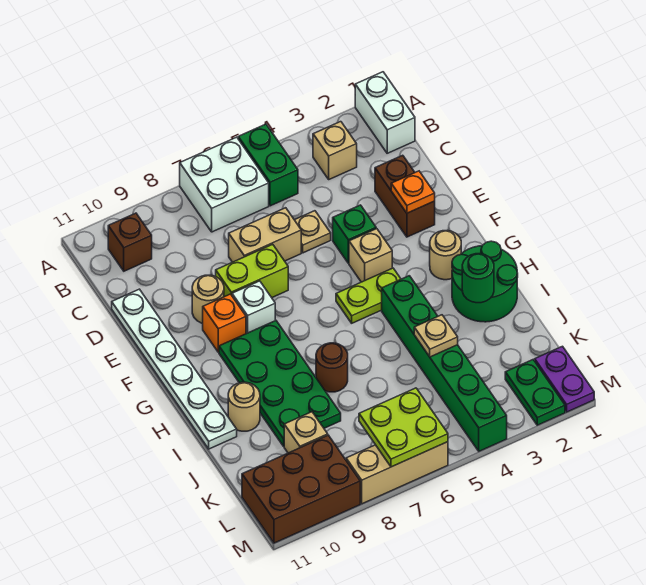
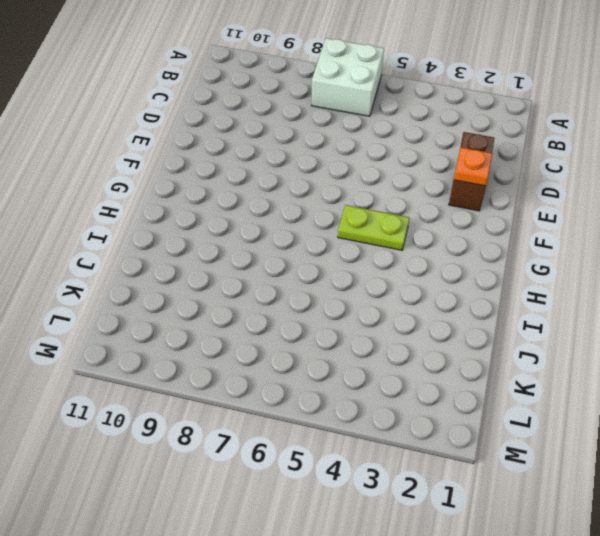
none -> white 1x2 brick [355,72,415,153]
none -> green 1x2 brick [238,124,298,206]
none -> tan 1x1 brick [313,122,357,179]
none -> brown 1x1 brick [108,213,152,271]

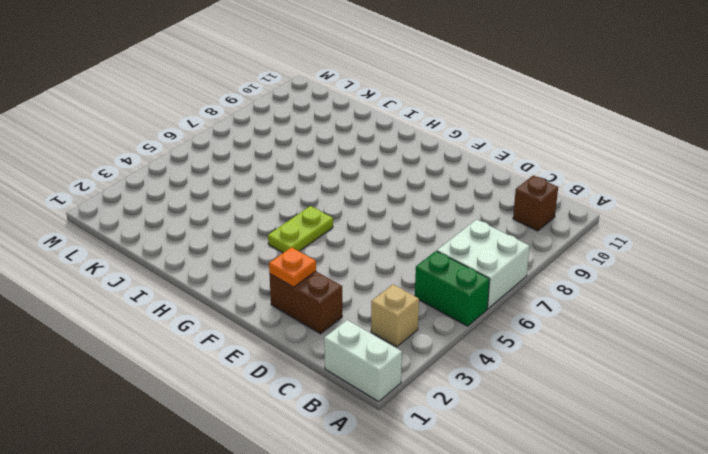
none -> tan 1x1 plate [295,211,331,253]
none -> tan 1x2 brick [229,208,301,262]
none -> white 1x6 plate [112,289,237,449]
none -> green 1x1 brick [333,205,376,263]

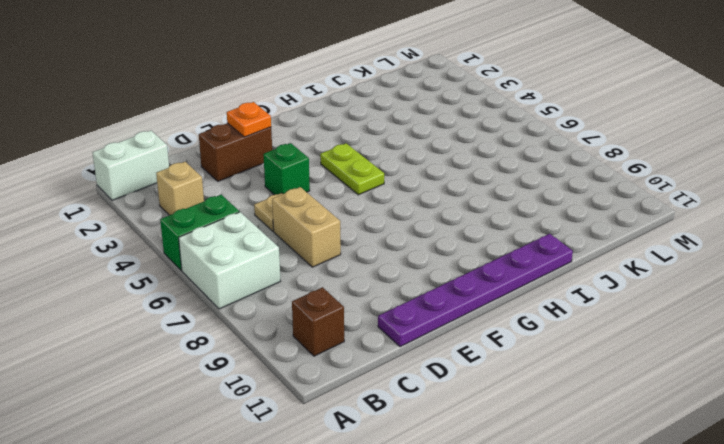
purple 1x6 plate [378,234,573,347] -> white 1x6 plate [112,289,237,449]
none -> lime 1x2 brick [216,244,288,298]
none -> tan 1x1 round brick [192,275,224,323]
none -> tan 1x1 brick [349,229,392,282]
none -> white 1x1 brick [232,281,275,334]

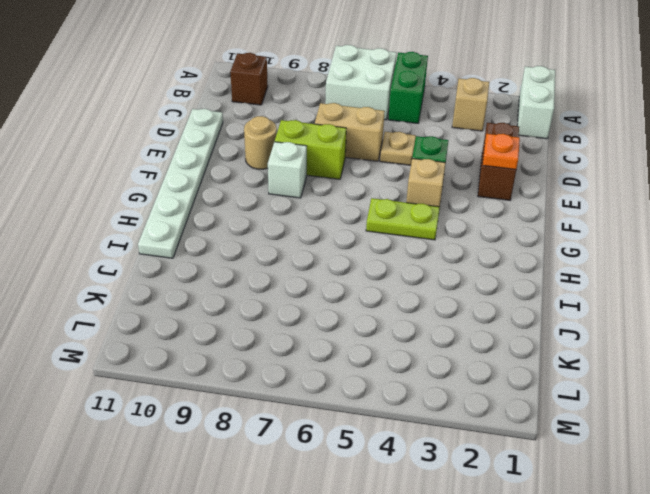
none -> orange 1x1 brick [203,294,246,352]
none -> tan 1x1 round brick [430,230,461,280]
none -> green 2x4 plate [219,321,341,446]
none -> green 2x2 round brick [452,241,518,322]

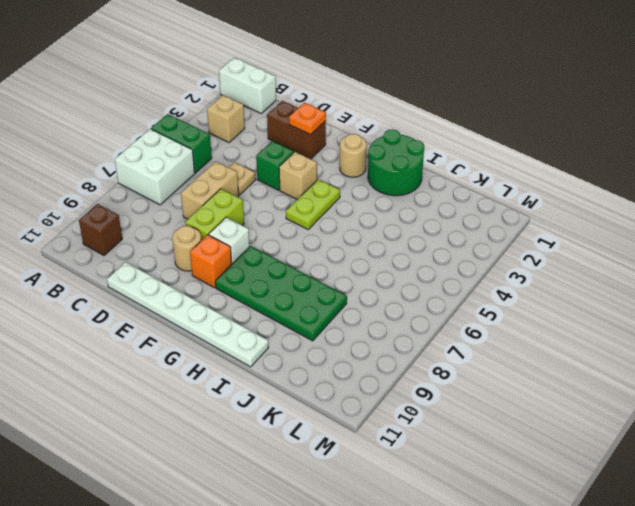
none -> green 1x6 brick [382,276,507,451]
none -> brown 1x1 round brick [316,343,348,392]
none -> tan 1x1 round brick [228,382,260,431]
none -> tan 1x1 brick [284,412,328,453]

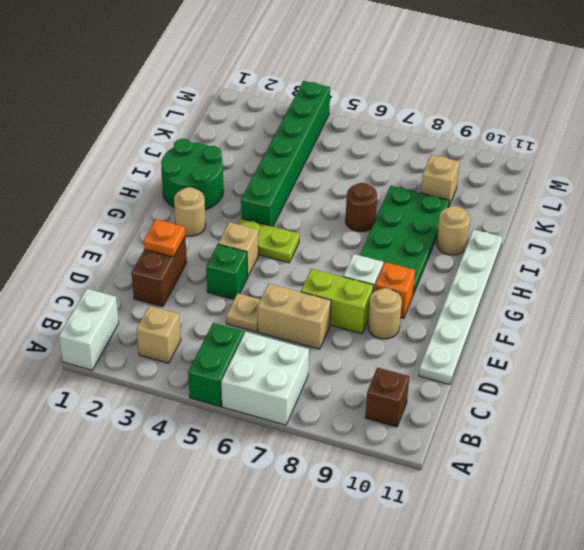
none -> purple 1x2 plate [535,346,594,412]
none -> green 1x2 plate [505,360,565,425]
none -> brown 2x3 brick [242,435,360,543]
none -> tan 1x3 brick [346,442,448,504]

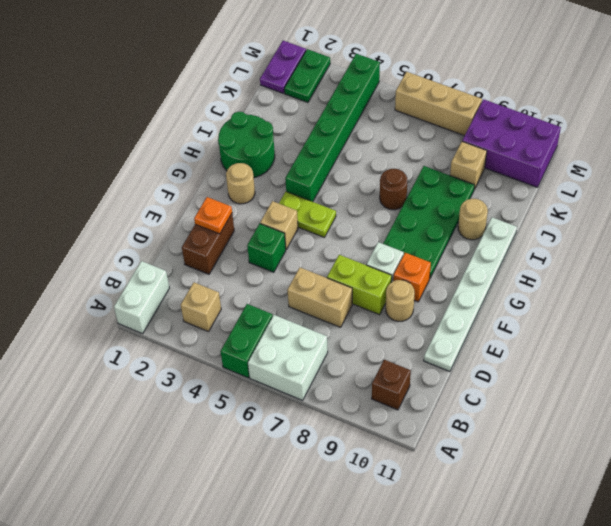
purple 2x3 brick [462,99,561,187] -> brown 2x3 brick [242,435,360,543]
none -> tan 1x1 plate [295,211,331,253]
none -> green 1x1 round brick [462,254,494,303]
none -> tan 1x1 plate [414,315,458,357]
none -> lime 2x2 plate [359,388,448,467]

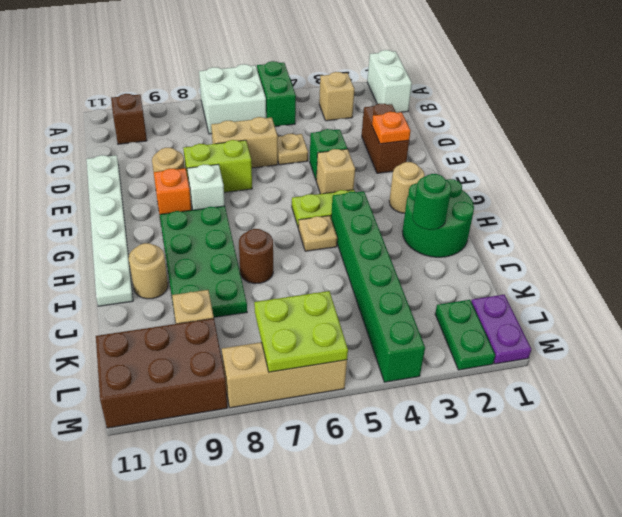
tan 1x1 plate [298,216,337,251] -> tan 1x1 plate moved to [414,315,458,357]

